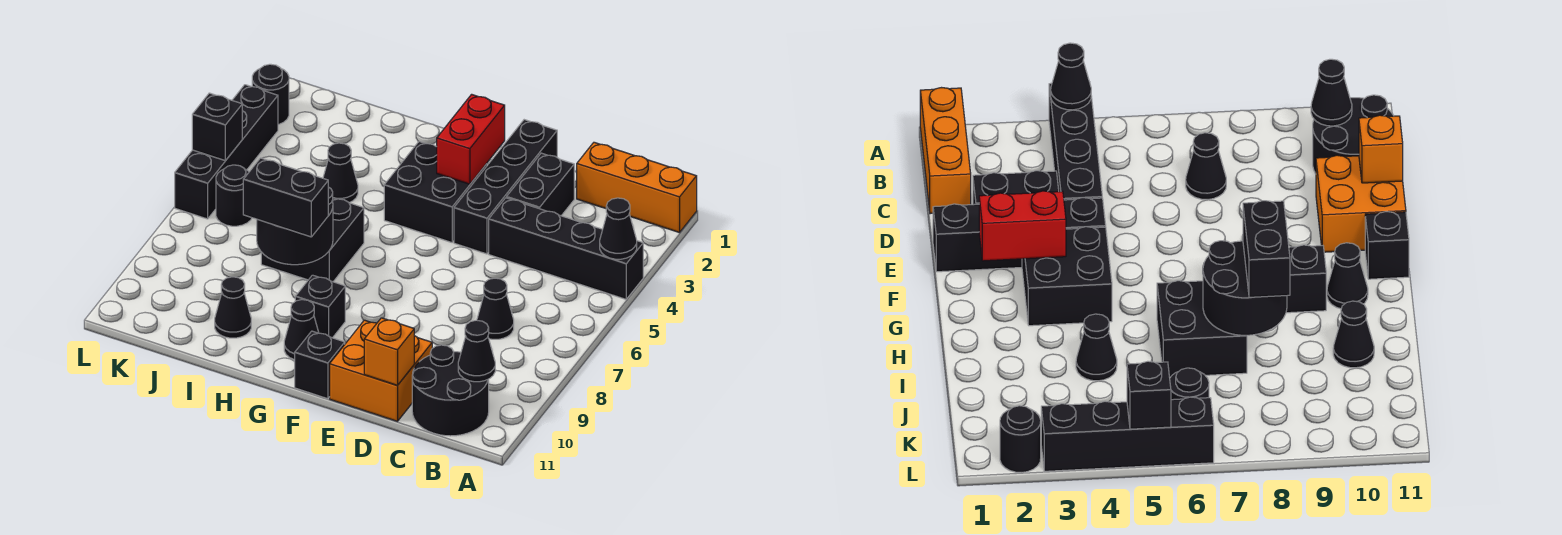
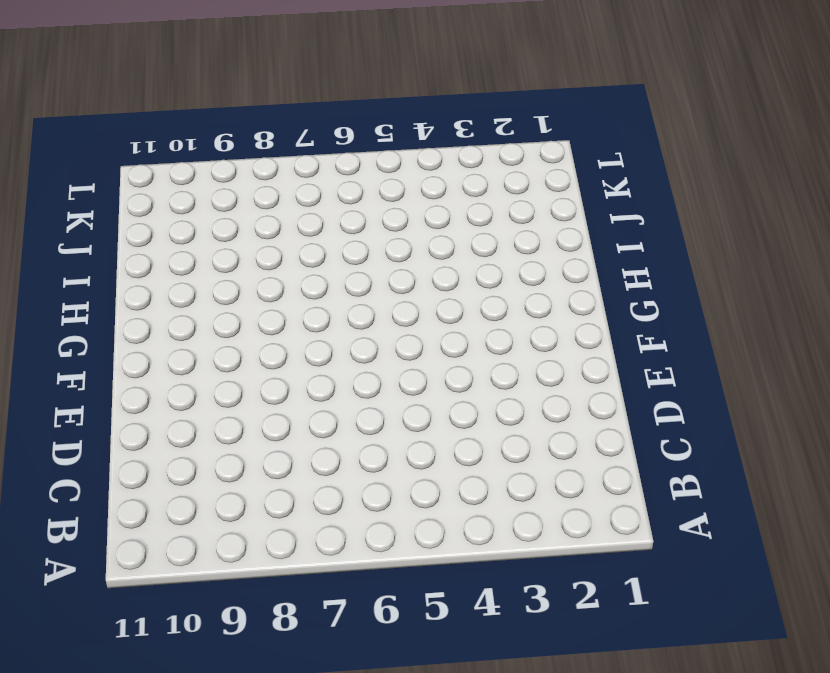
none -> orange 1x3 brick [577,142,697,233]
none -> black 1x4 brick [489,198,643,299]
none -> black 2x2 round brick [412,345,489,436]

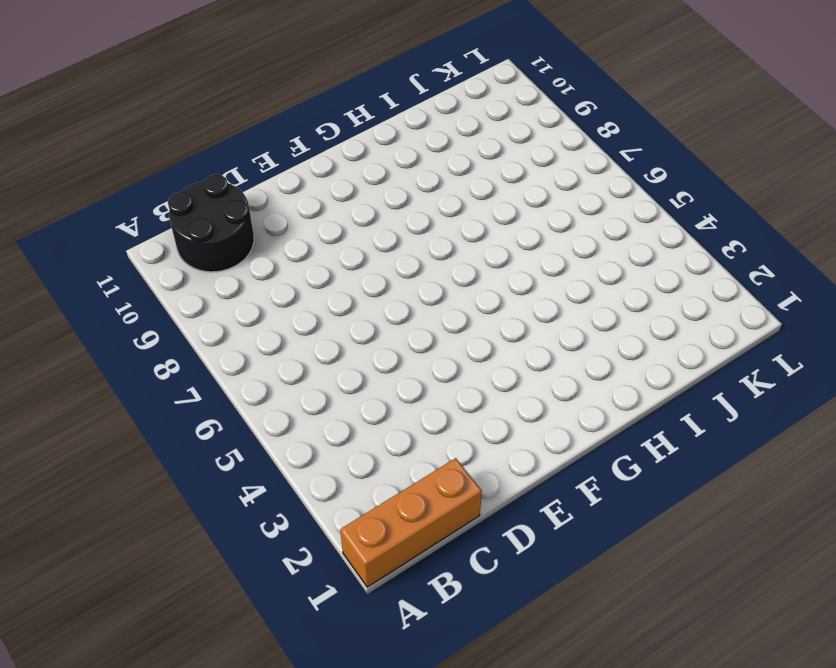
none -> black 1x4 brick [489,198,643,299]
none -> black 1x1 cone [477,278,514,339]
none -> black 1x2 brick [506,153,574,216]

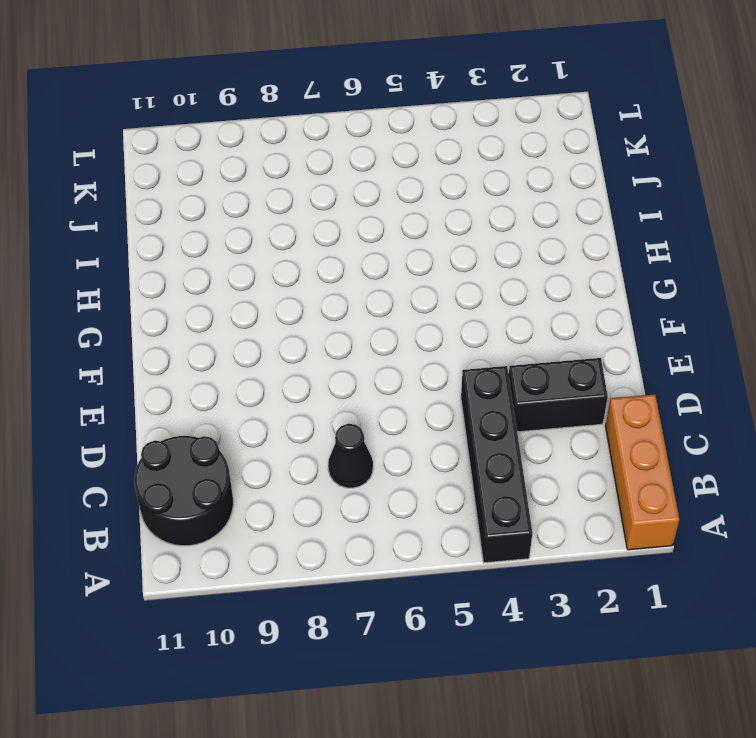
none -> orange 2x2 brick [330,320,432,421]
none -> black 1x4 brick [454,120,557,254]
none -> black 2x2 brick [384,142,487,242]

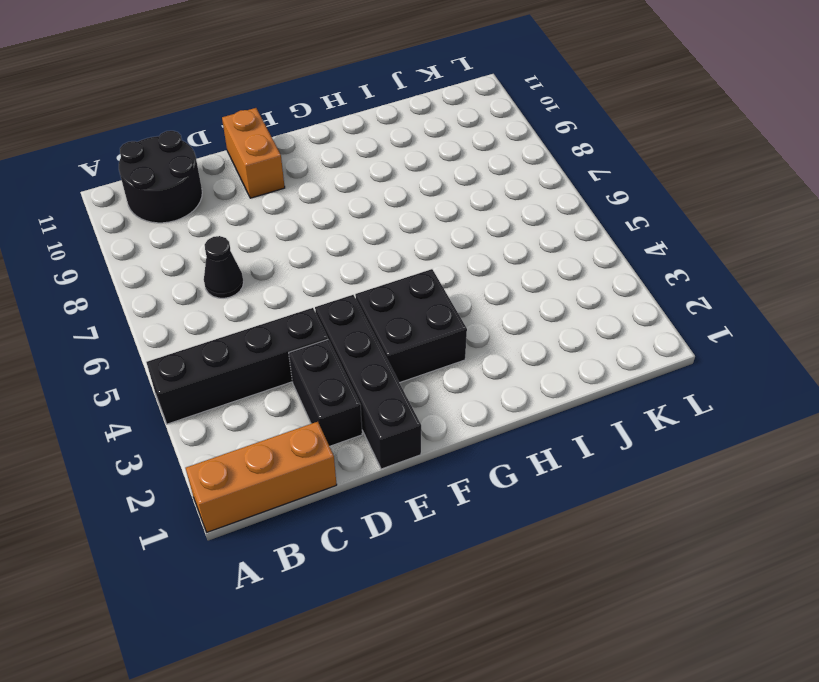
orange 1x2 brick [222,108,285,198] -> orange 2x2 brick [330,320,432,421]
none -> black 1x1 brick [295,331,345,399]
none -> black 1x1 brick [295,275,345,338]
none -> black 1x1 cone [284,300,319,360]

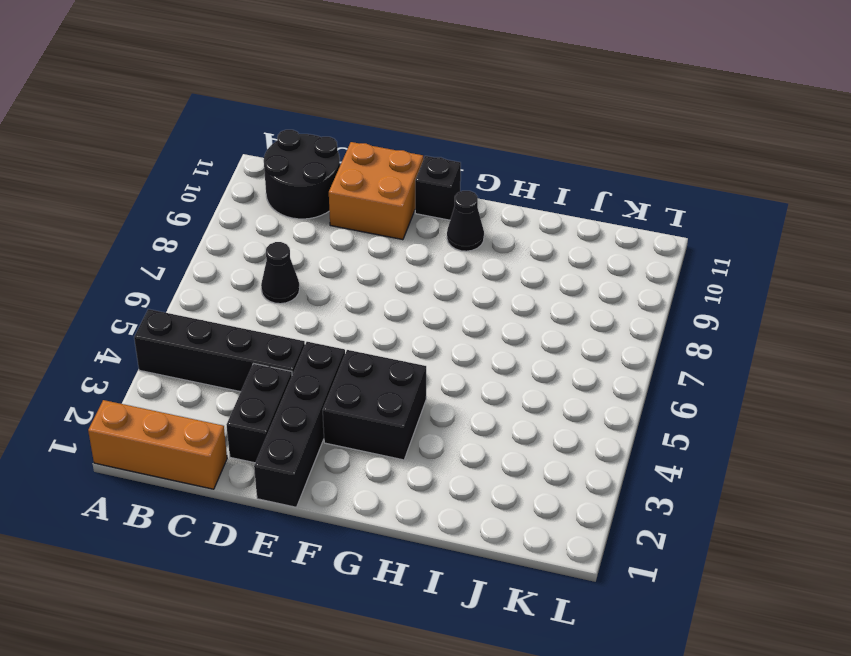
none -> black 1x1 brick [295,275,345,338]
none -> black 2x2 brick [261,198,364,282]
none -> black 1x1 cone [323,143,358,203]

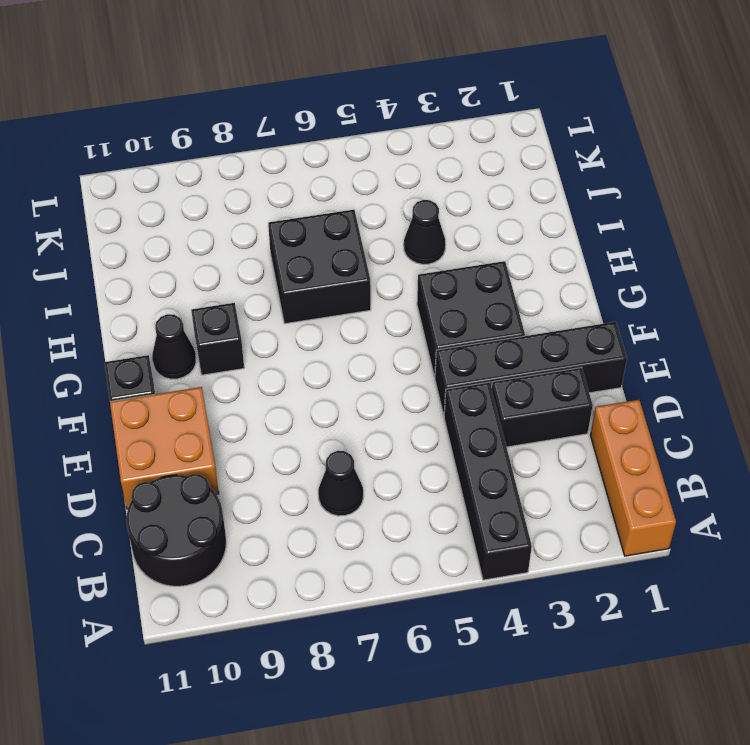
none -> black 1x1 cone [215,277,251,338]
none -> black 1x1 round brick [216,165,252,226]
none -> black 1x1 round brick [252,64,289,125]

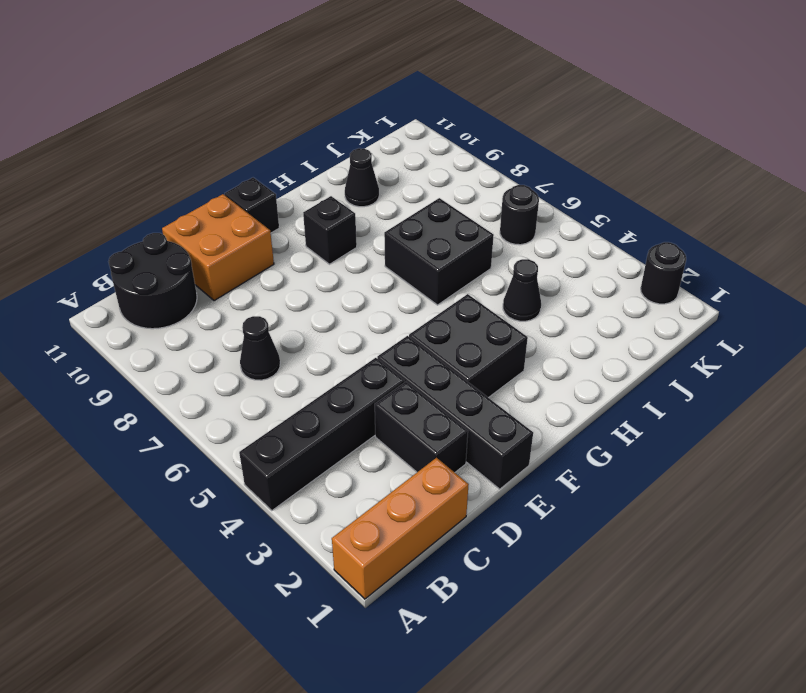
none -> black 1x1 cone [284,300,319,360]
none -> black 1x4 brick [175,85,278,219]
none -> black 1x1 cone [600,198,637,259]

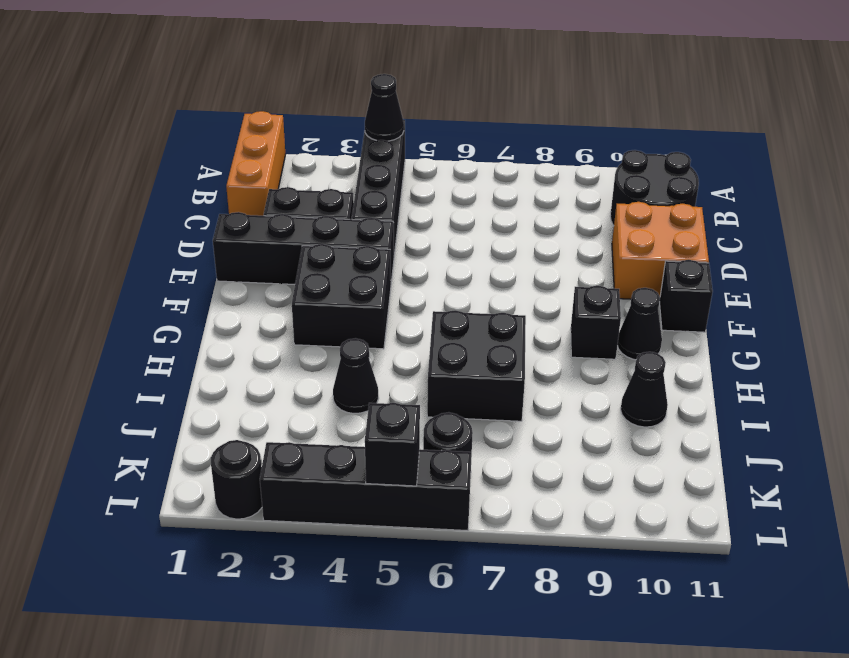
none -> black 1x1 cone [477,278,514,339]
none -> black 1x1 cone [458,320,495,382]
none -> orange 1x1 brick [364,318,414,386]

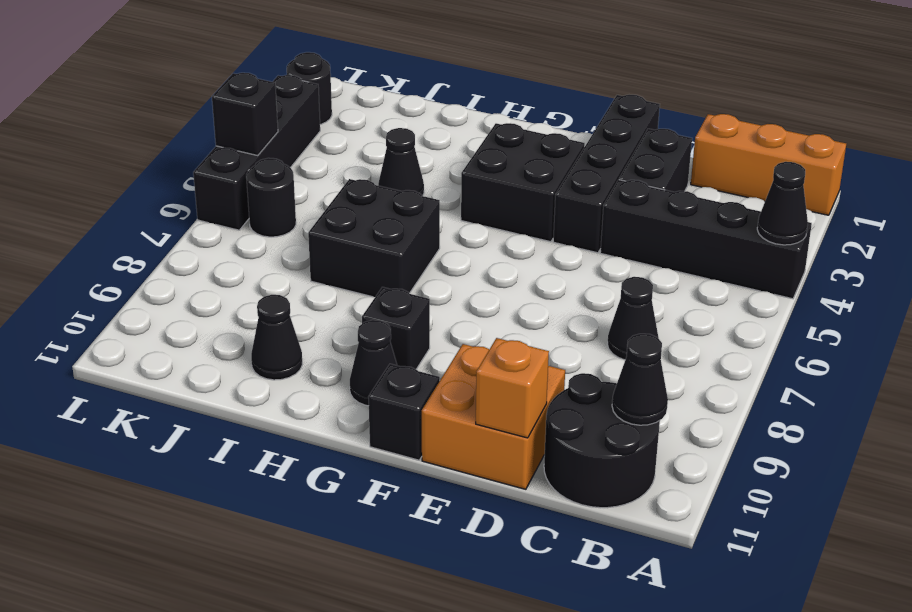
none -> red 1x2 brick [437,94,505,184]
none -> black 2x2 round brick [257,187,333,265]
none -> black 1x2 brick [243,158,328,237]

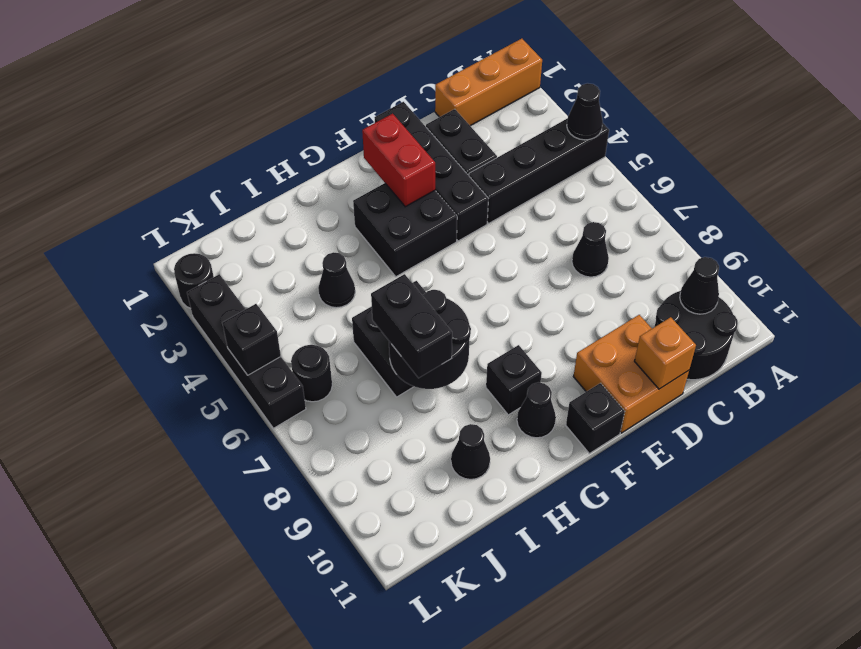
black 1x2 brick [371,274,452,378] -> black 1x2 brick turned to [243,158,328,237]

